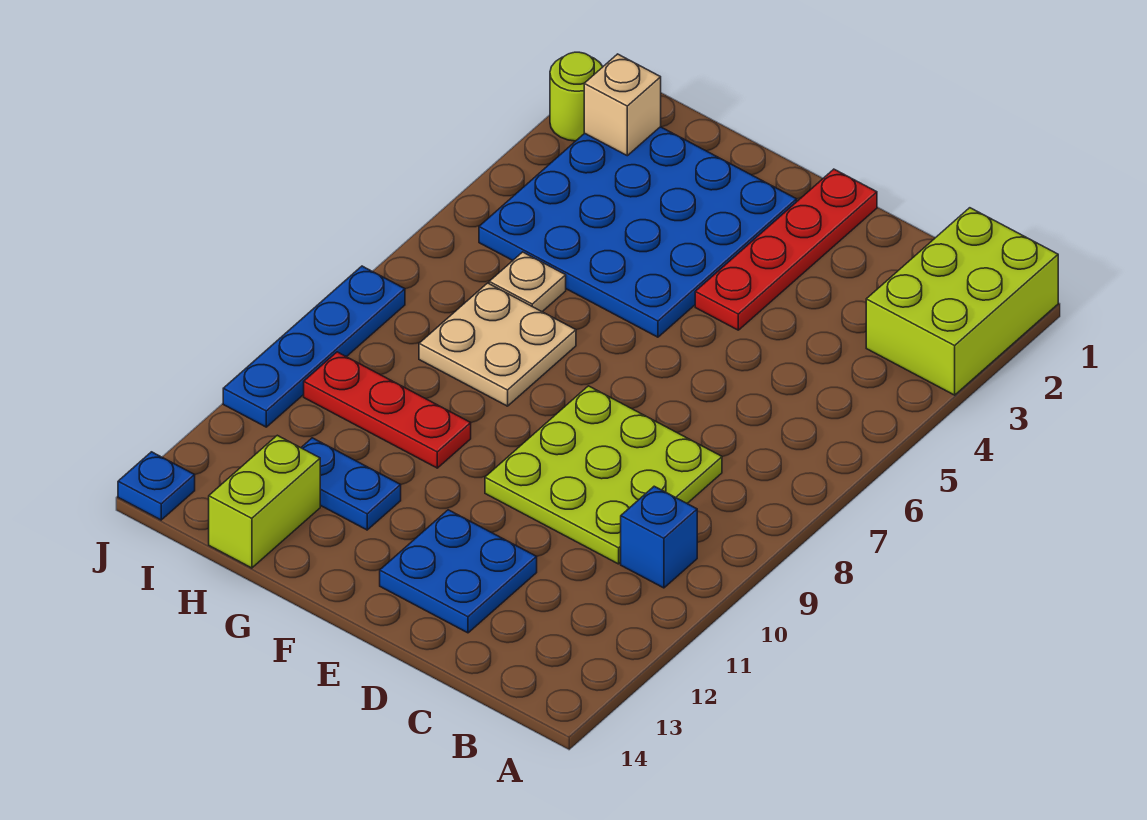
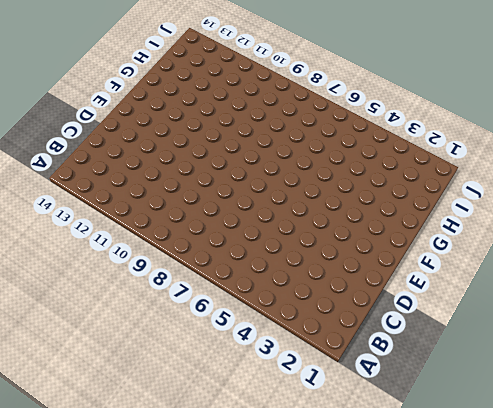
none -> lime 2x3 brick [866,208,1058,395]
none -> blue 1x1 brick [621,486,697,588]
none -> lime 3x3 plate [485,386,722,564]

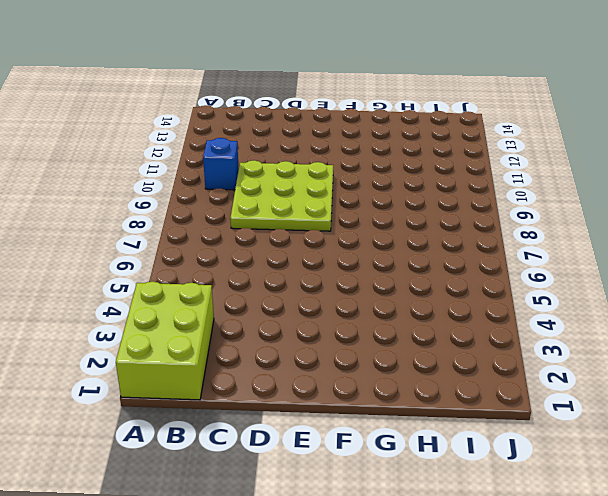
none -> blue 2x2 plate [380,510,537,633]
none -> red 1x4 plate [695,169,877,330]
none -> blue 4x4 plate [479,127,797,337]

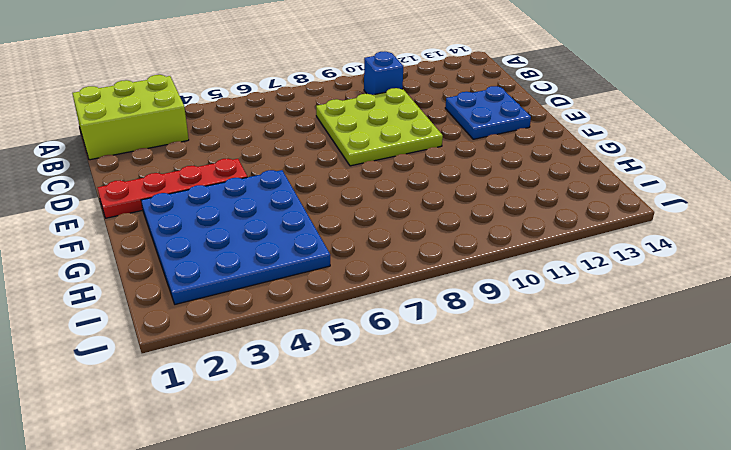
none -> tan 2x2 plate [419,283,576,406]
none -> red 1x3 plate [304,352,471,468]
none -> blue 1x2 plate [301,438,401,530]

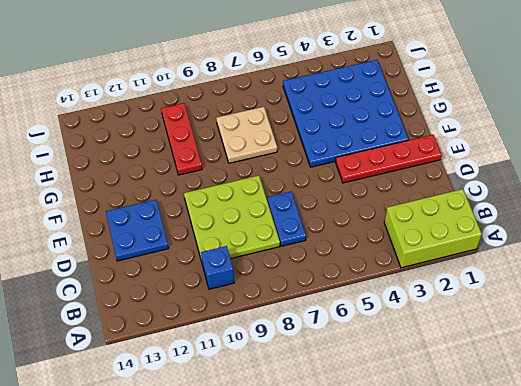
blue 1x2 plate [267,191,306,246] -> blue 1x2 plate moved to [301,438,401,530]
none -> tan 1x1 plate [489,252,566,312]
none -> lime 1x2 brick [209,435,320,568]
none -> lime 1x1 round brick [550,52,603,141]

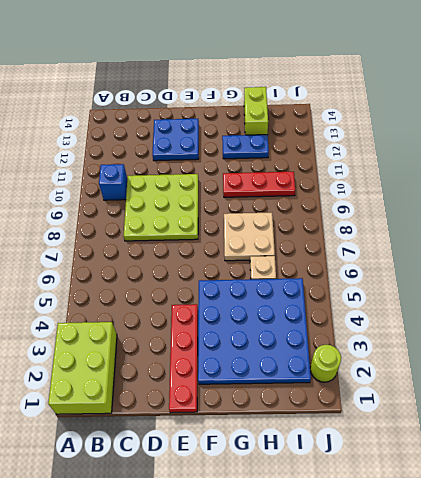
none -> blue 1x4 plate [223,266,405,427]
none -> blue 1x1 plate [118,452,195,520]
none -> tan 1x1 brick [584,54,661,156]

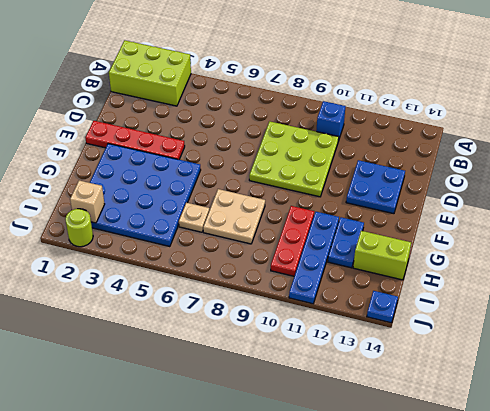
blue 1x4 plate [289,212,339,304] -> blue 1x4 plate turned to [223,266,405,427]

